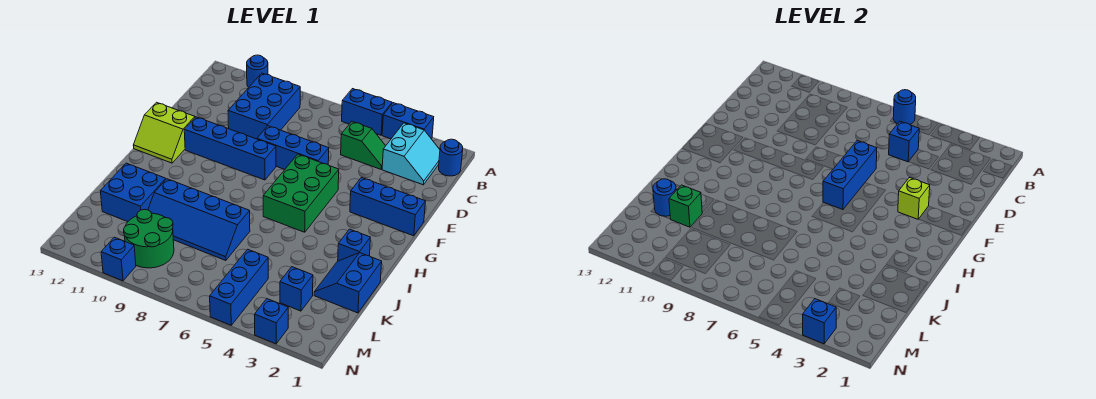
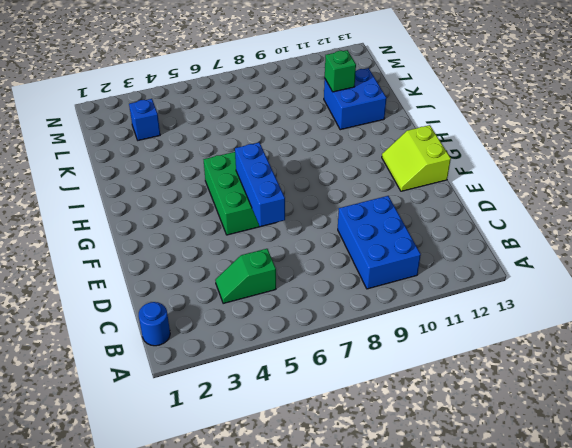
lime 2x2 slope [382,125,451,191] -> lime 2x2 slope turned to [133,102,195,163]
none -> blue 1x2 brick [382,103,434,139]
none -> blue 1x2 brick [342,89,392,135]
none -> blue 1x1 round brick [247,55,268,87]

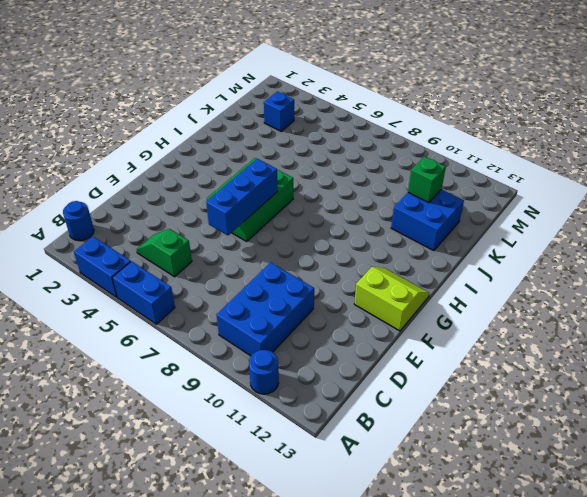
none -> cyan 2x2 slope [382,123,440,185]
none -> blue 1x3 brick [257,126,329,169]
none -> blue 1x3 brick [350,177,426,236]

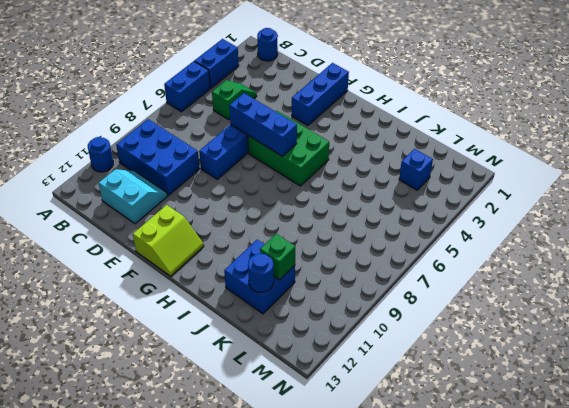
cyan 2x2 slope [99,169,168,224] -> cyan 2x2 slope moved to [382,123,440,185]
none -> blue 1x4 brick [184,117,276,180]
none -> blue 1x1 brick [338,229,370,261]
none -> blue 2x2 slope [314,253,382,313]

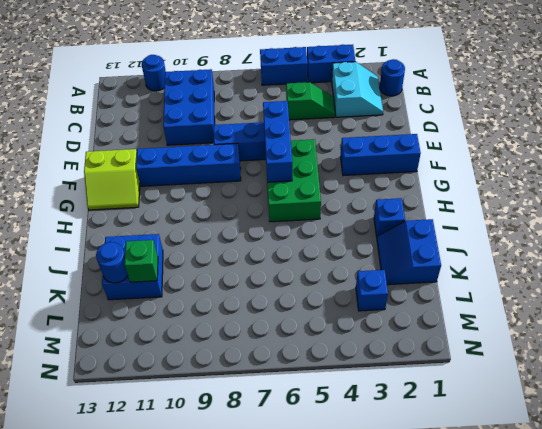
none -> blue 2x4 slope [148,179,250,261]
none -> blue 1x3 brick [210,249,268,325]
none -> green 2x2 round brick [124,209,174,268]

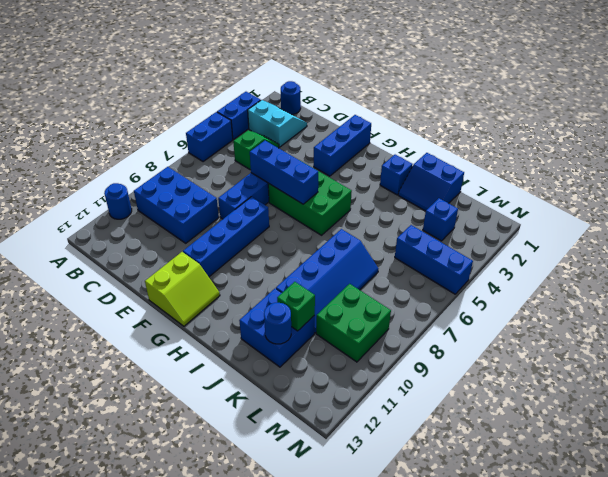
green 2x2 brick [316,284,391,362] -> green 2x2 round brick [124,209,174,268]
none -> blue 1x1 brick [255,299,288,344]
none -> blue 1x1 brick [101,237,136,281]
none -> blue 1x1 round brick [893,90,916,124]

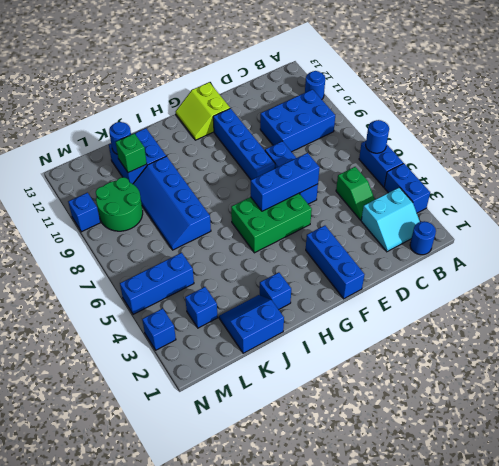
none -> blue 1x1 brick [889,122,919,162]
none -> lime 1x1 brick [898,177,930,219]
none -> blue 1x1 brick [803,299,836,344]

